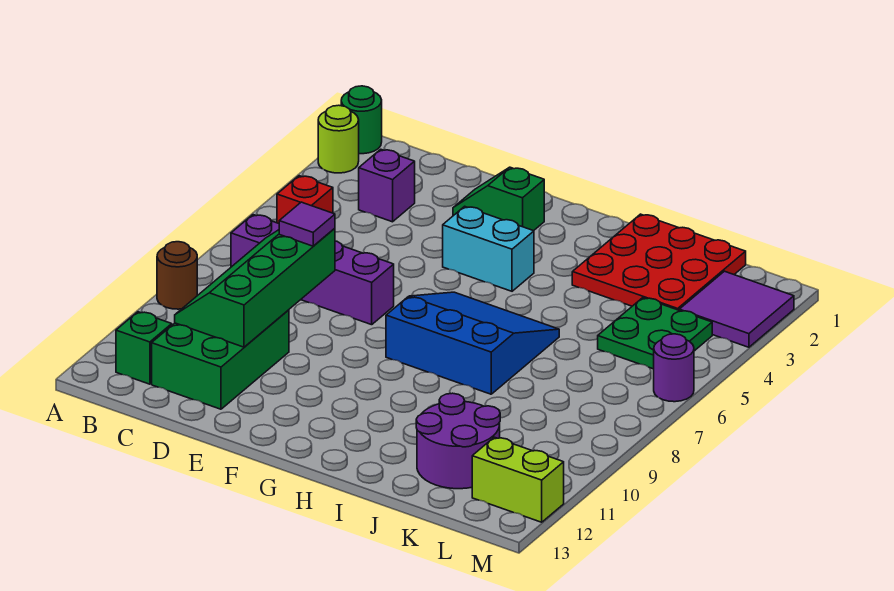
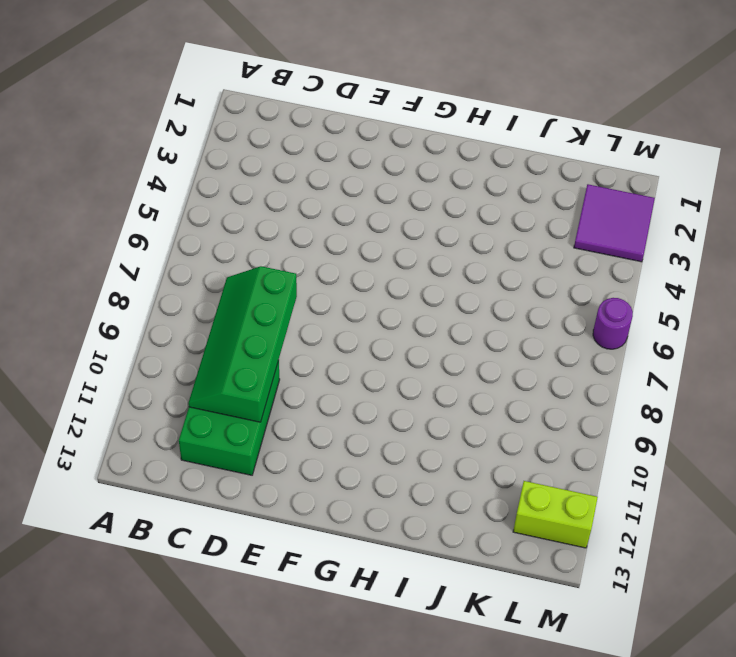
none -> green 1x1 round brick [341,86,382,154]
none -> lime 1x1 round brick [318,105,359,173]
none -> brown 1x1 round brick [157,242,197,309]

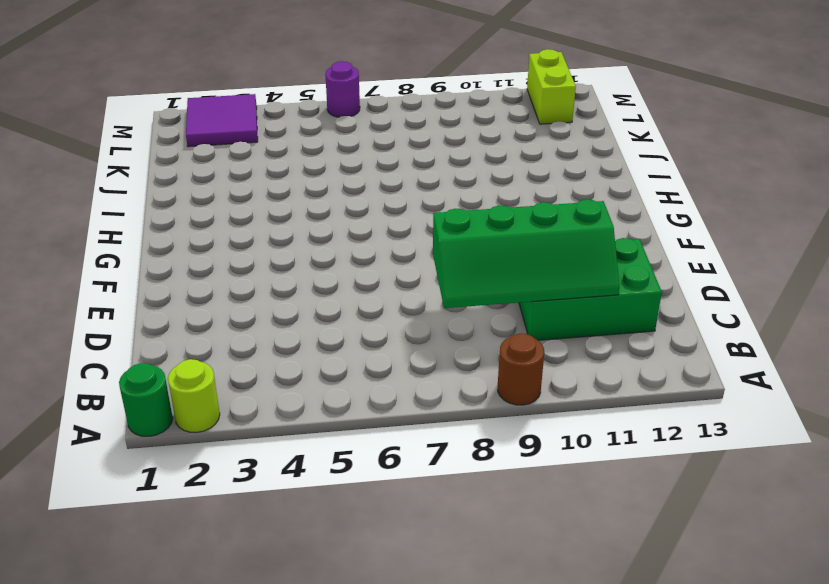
none -> red 1x1 brick [277,176,333,223]
none -> purple 1x4 brick [231,215,394,325]
none -> green 1x1 brick [116,312,172,384]

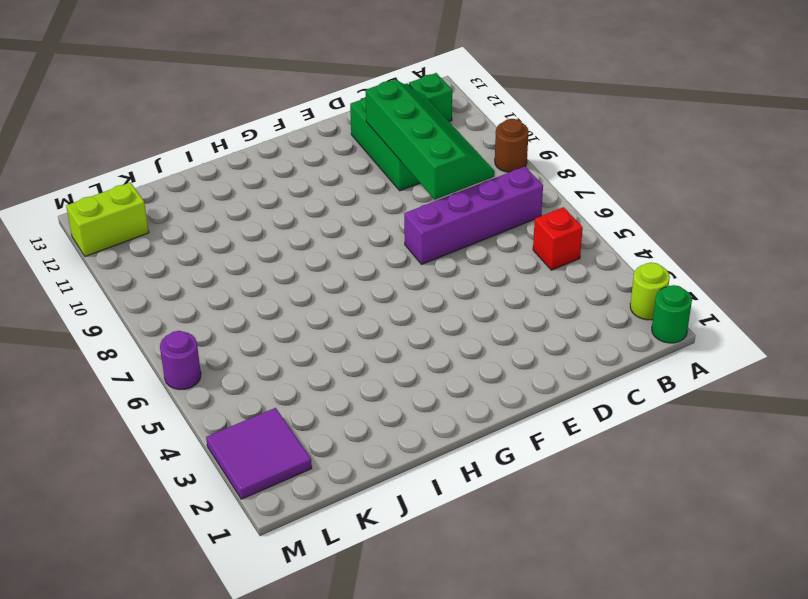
none -> purple 1x1 brick [359,149,415,222]
none -> green 1x2 slope [453,167,544,231]
none -> cyan 1x2 brick [443,206,534,291]

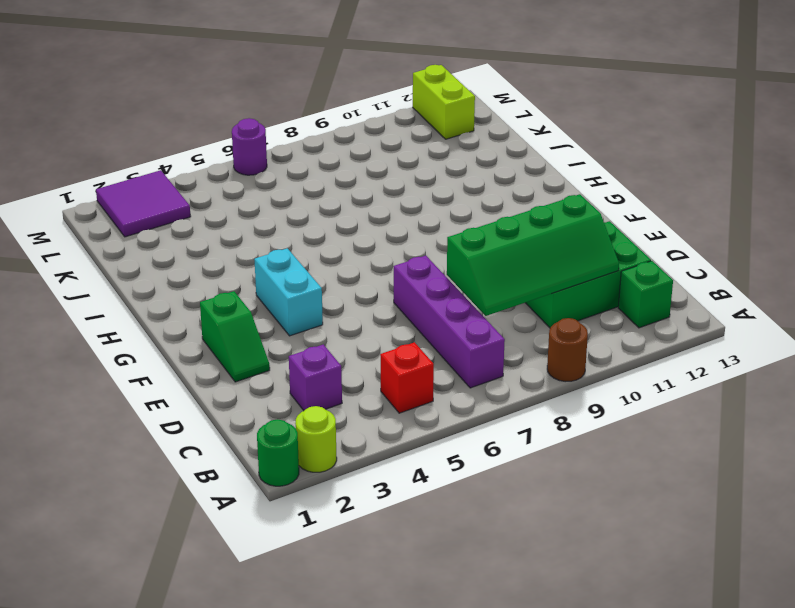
none -> blue 3x3 slope [386,292,559,394]
none -> red 3x3 plate [572,214,746,310]
none -> purple 2x2 round brick [416,393,500,489]

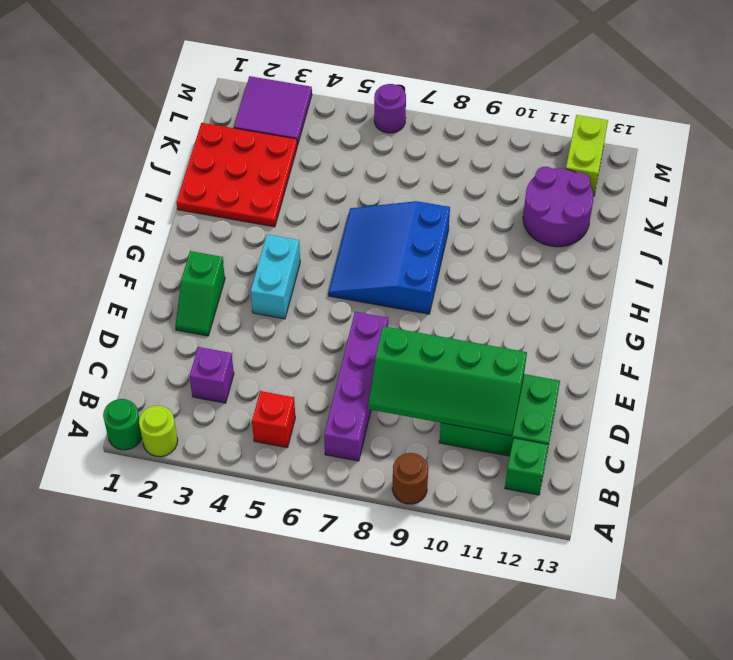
none -> green 2x2 plate [598,298,712,369]
none -> purple 1x1 tile [279,202,335,246]

